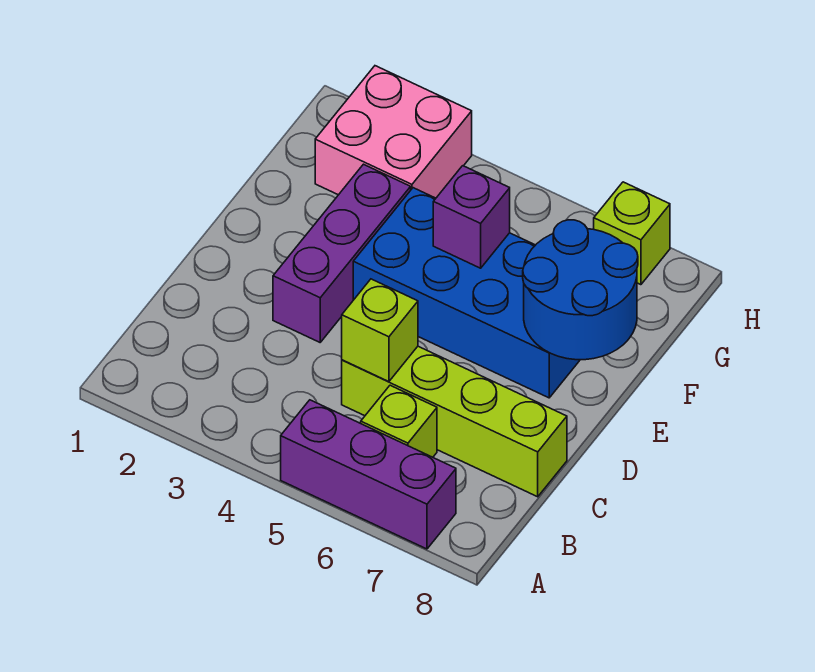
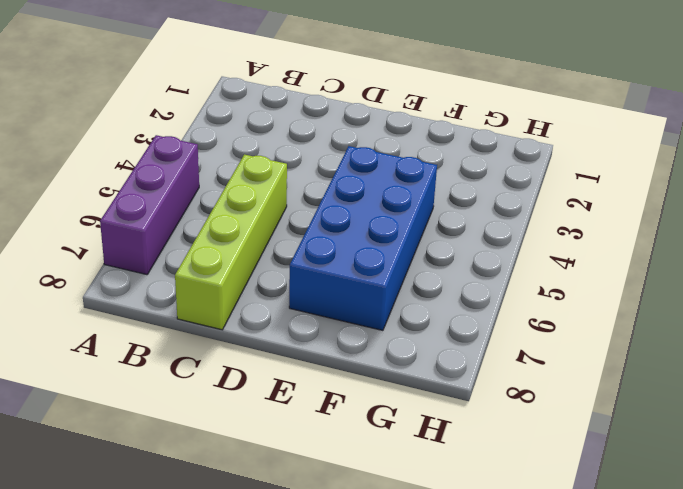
none -> lime 1x1 brick [361,385,437,457]
none -> purple 1x3 brick [273,164,411,342]

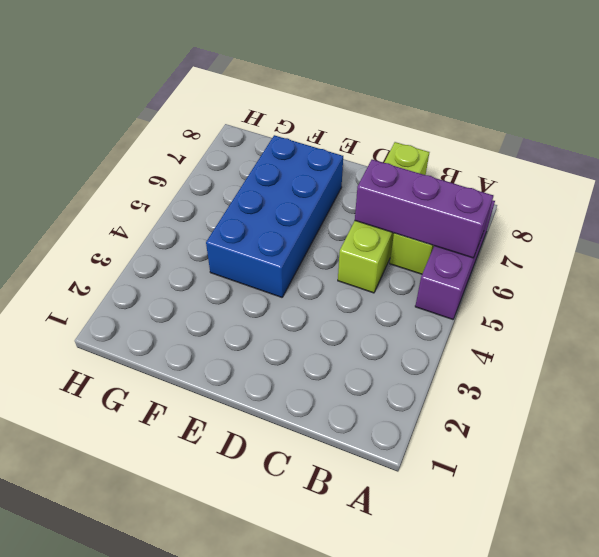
purple 1x3 brick [355,160,493,258] -> purple 1x3 brick moved to [273,164,411,342]
none -> pink 2x2 brick [315,66,472,198]
none -> lime 1x1 brick [594,182,670,285]

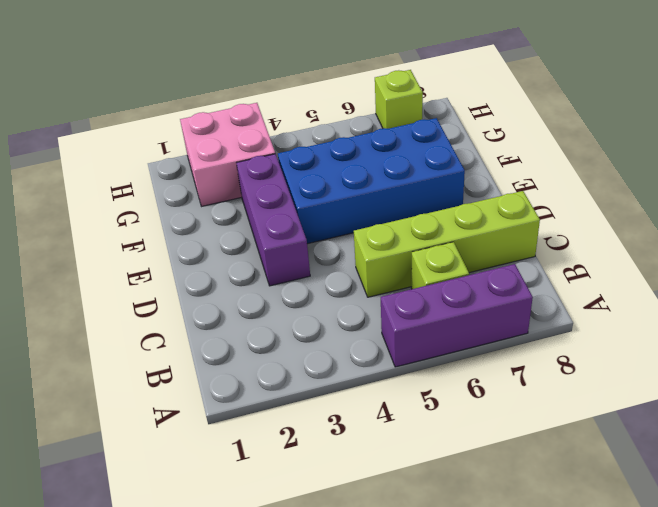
none -> lime 1x1 brick [342,279,418,382]
none -> blue 2x2 round brick [523,220,638,360]

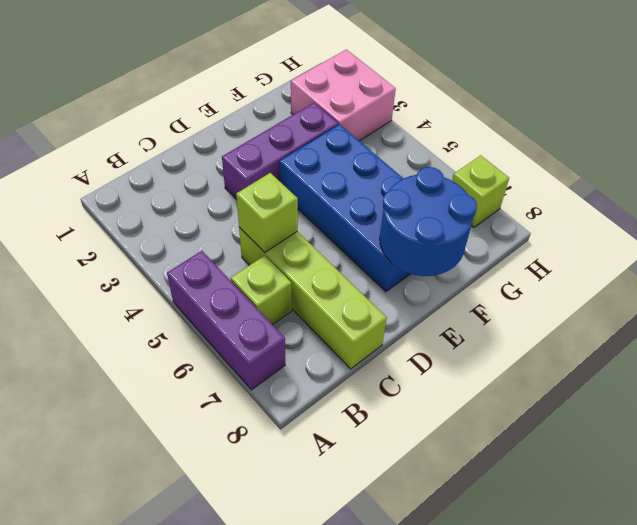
none -> purple 1x1 brick [433,166,510,268]

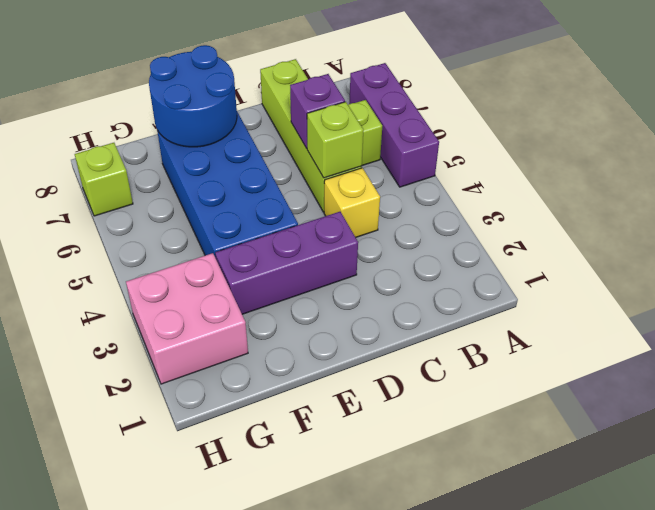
yellow 1x1 brick [324,168,380,237] -> none
purple 1x1 brick [290,74,345,148] -> purple 1x1 brick moved to [433,166,510,268]

